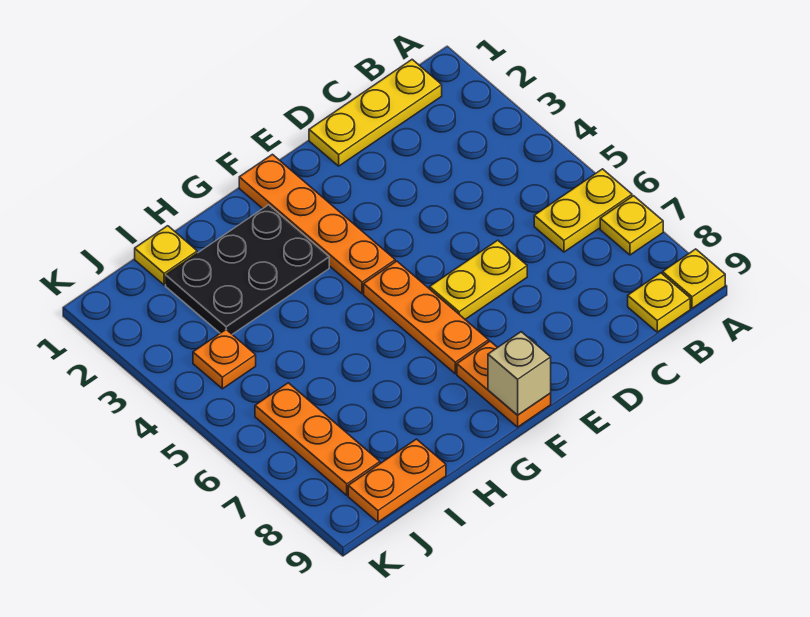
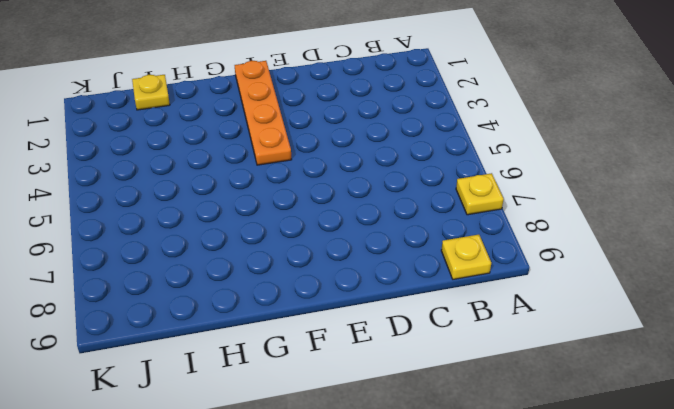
none -> yellow 1x2 plate [534,169,632,252]
none -> yellow 1x1 plate [663,249,725,308]
none -> yellow 1x3 plate [309,60,442,166]

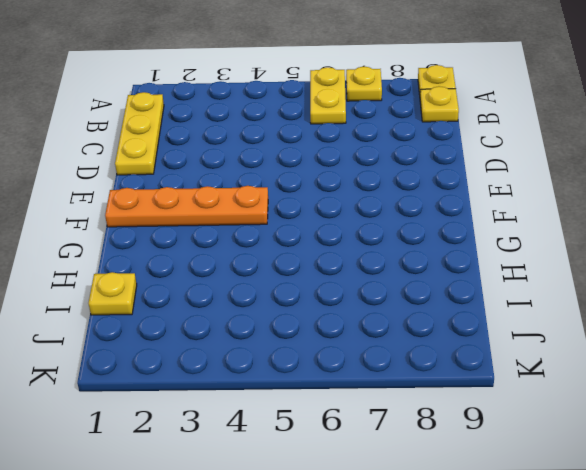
none -> yellow 1x2 plate [430,240,527,319]
none -> orange 1x3 plate [364,261,489,374]
none -> orange 1x2 plate [457,341,551,427]

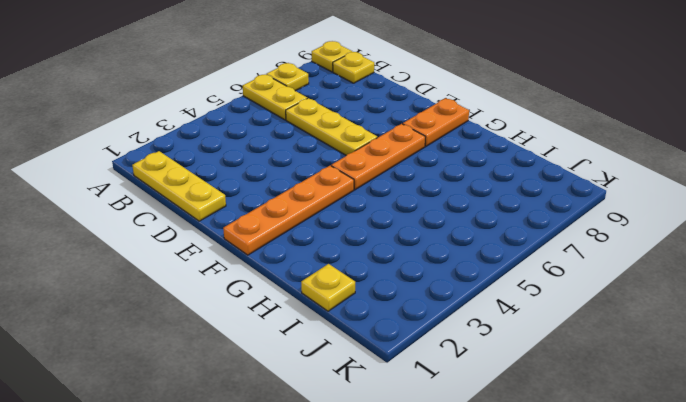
yellow 1x3 plate [286,98,377,155] -> yellow 1x2 plate [430,240,527,319]
none -> black 2x3 plate [166,205,329,334]
none -> orange 1x2 plate [348,439,446,522]
none -> orange 1x1 plate [193,330,256,389]

